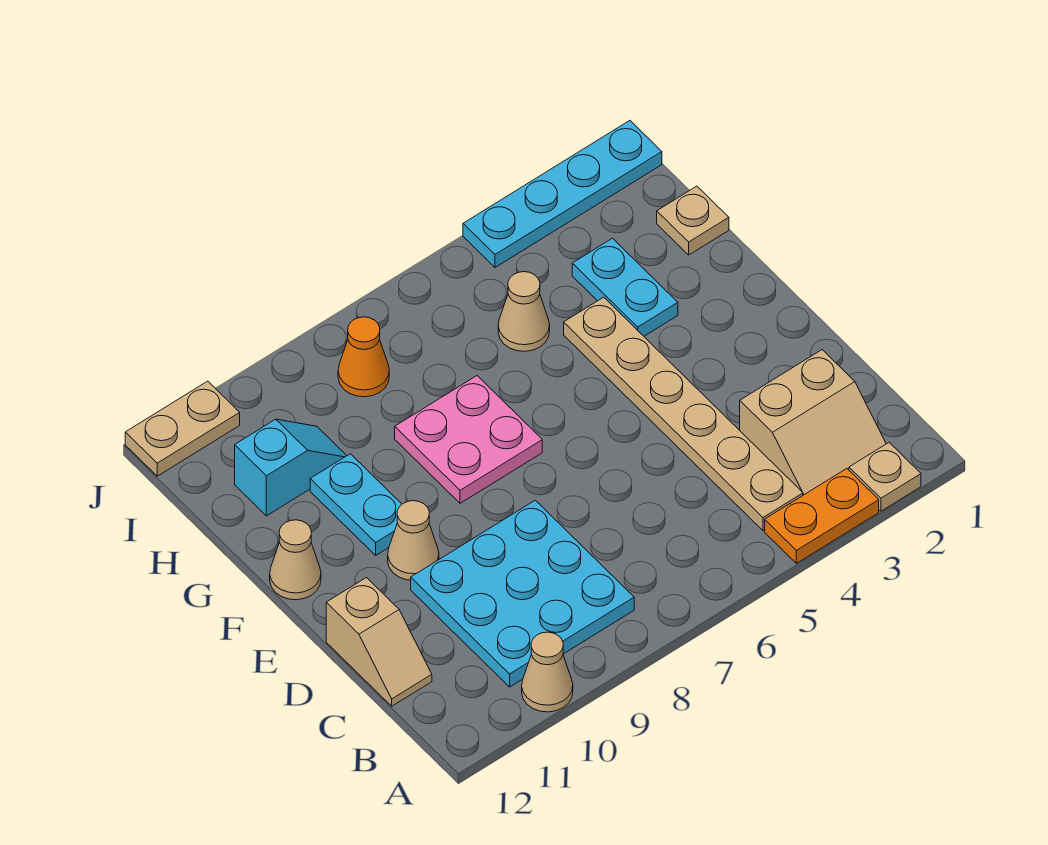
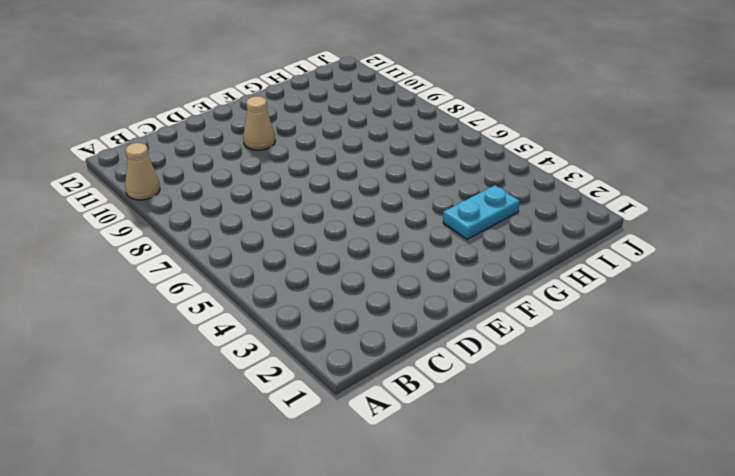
none -> tan 1x1 plate [849,443,921,511]
none -> orange 1x2 plate [765,469,879,563]
none -> tan 2x2 slope [740,350,886,495]

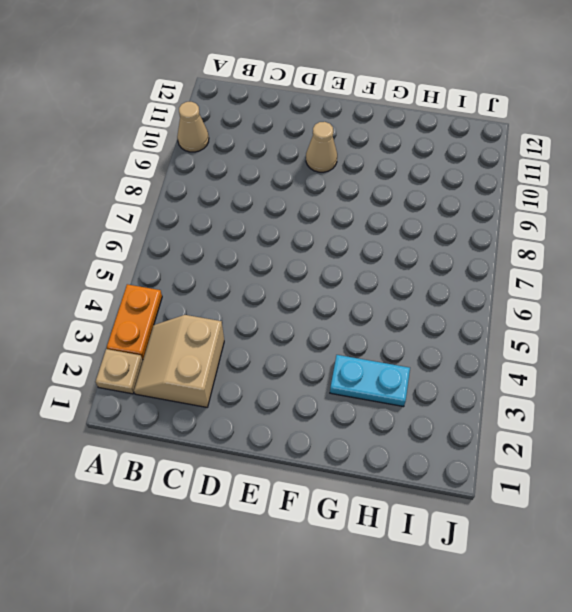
none -> tan 1x6 plate [564,297,803,530]
none -> cyan 3x3 plate [411,500,634,687]
none -> tan 1x2 slope [326,578,432,706]

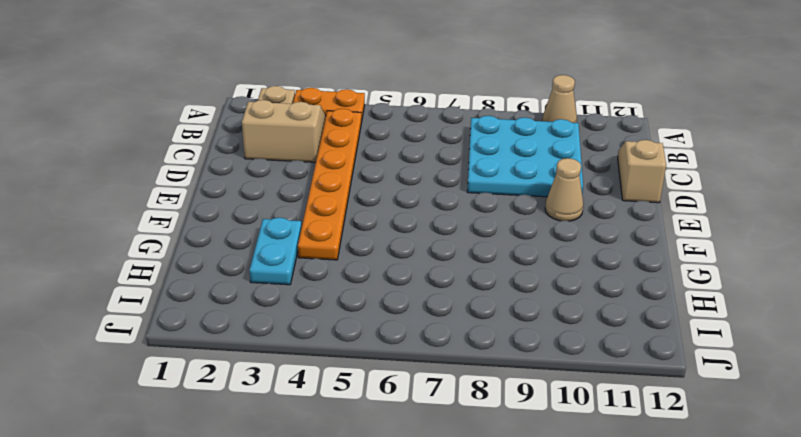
orange 1x6 plate [298,109,361,260] -> tan 1x6 plate [564,297,803,530]
none -> pink 2x2 plate [395,376,542,503]
none -> cyan 1x2 plate [310,454,402,555]
none -> tan 1x1 cone [270,520,321,600]

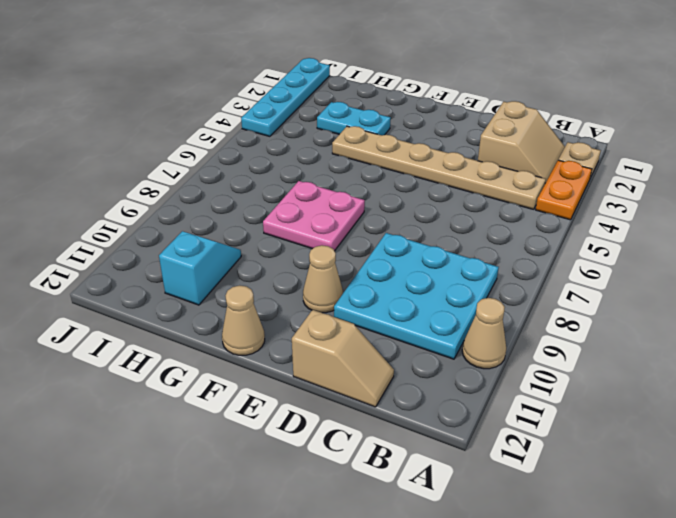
none -> cyan 1x2 plate [310,454,402,555]
none -> tan 1x1 plate [657,186,729,255]
none -> tan 1x1 cone [498,272,550,351]

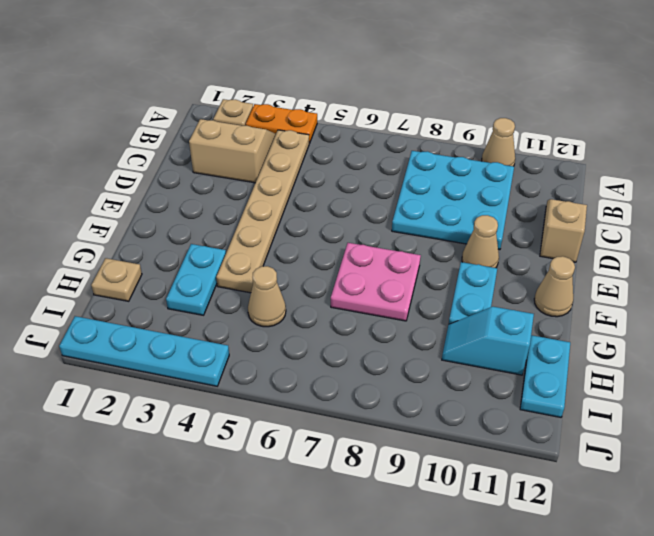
cyan 1x2 plate [520,335,570,417] -> none
none -> orange 1x1 cone [338,317,389,397]
none -> tan 1x2 plate [125,381,240,476]

